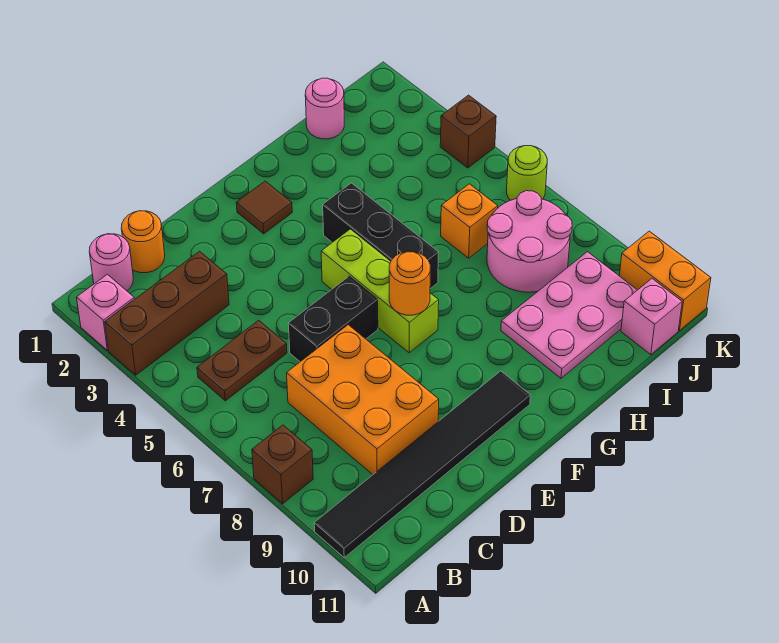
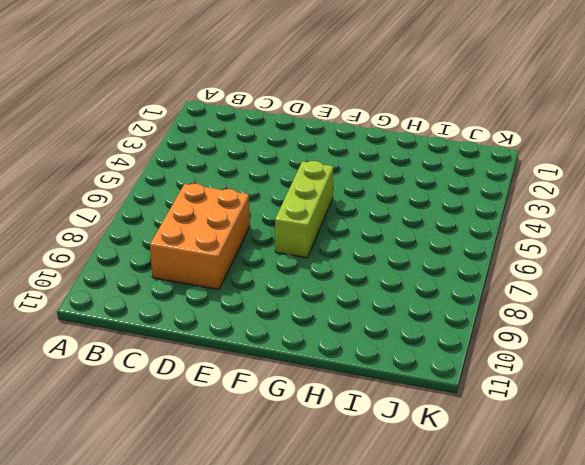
none -> pink 1x1 brick [76,274,134,350]
none -> brown 1x3 brick [105,251,229,375]
none -> brown 1x1 brick [252,425,313,504]

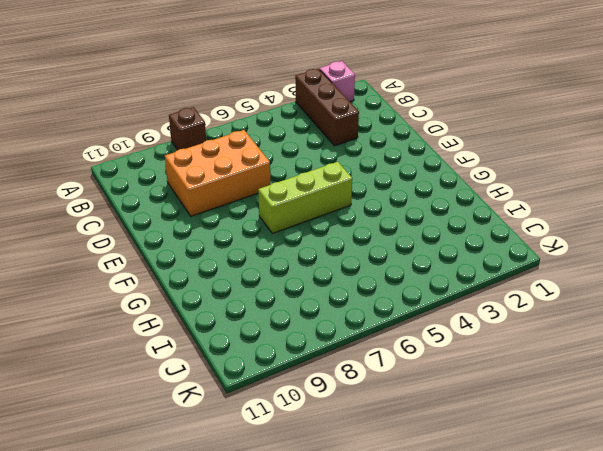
none -> black 1x6 tile [314,371,530,557]
none -> pink 1x1 round brick [89,234,133,291]
none -> brown 1x2 plate [197,320,287,401]

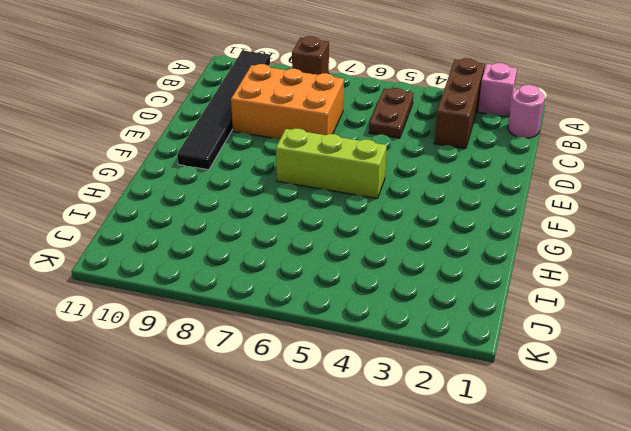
none -> orange 1x1 round brick [121,211,165,273]
none -> black 1x2 brick [288,276,378,362]
none -> brown 1x1 tile [236,181,292,234]

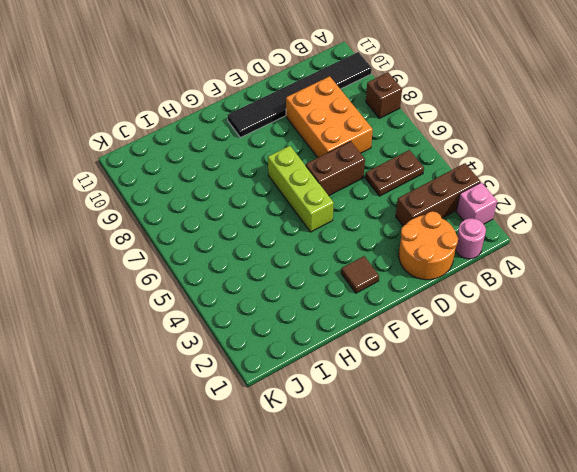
orange 2x2 round brick [399,211,458,280] -> orange 1x1 round brick [121,211,165,273]
brown 1x2 brick [306,141,365,196] -> black 1x2 brick [288,276,378,362]
none -> black 1x3 brick [323,183,439,288]
none -> pink 2x3 plate [501,252,637,378]
none -> pink 1x1 round brick [305,78,344,139]

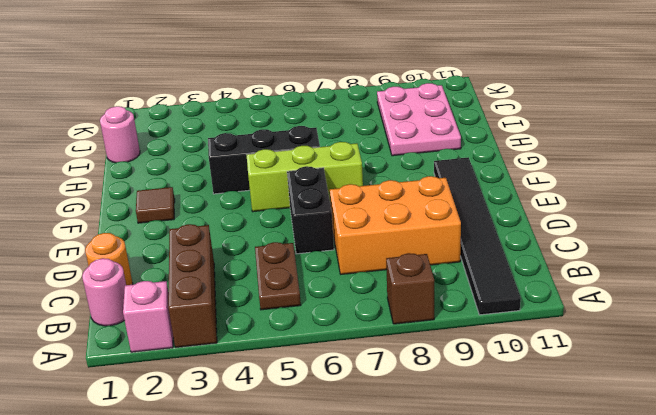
none -> orange 1x1 brick [441,184,498,258]
none -> pink 2x2 round brick [487,191,572,292]
none -> pink 1x1 brick [621,279,682,355]

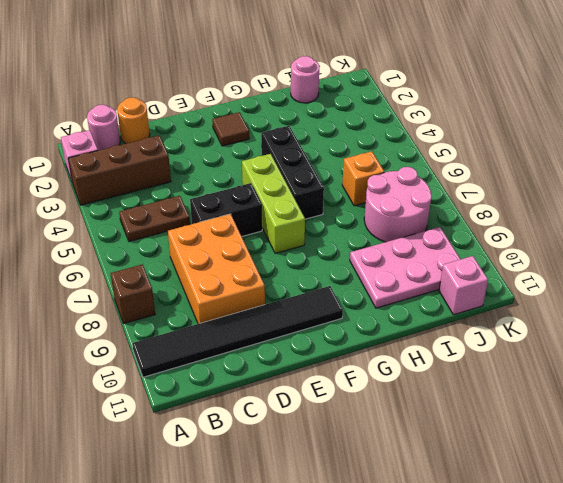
none -> brown 1x1 brick [440,95,496,168]
none -> lime 1x1 round brick [507,146,547,200]
none -> orange 1x2 brick [619,231,711,331]

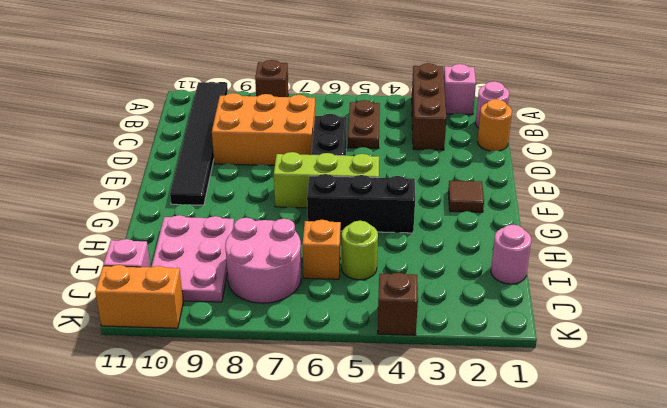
lime 1x1 round brick [342,221,378,280] -> lime 1x1 round brick moved to [507,146,547,200]
none -> orange 1x1 round brick [389,251,430,315]

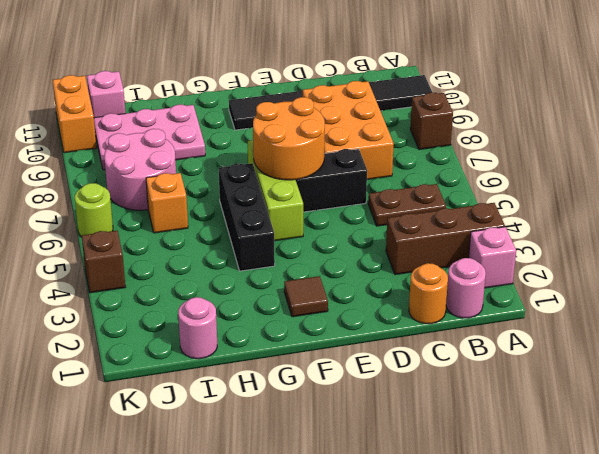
orange 2x2 round brick [253,97,325,180] -> orange 1x1 round brick [389,251,430,315]

